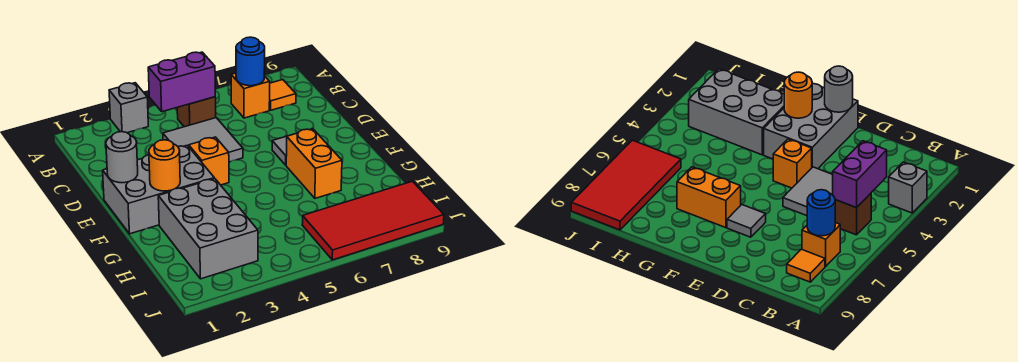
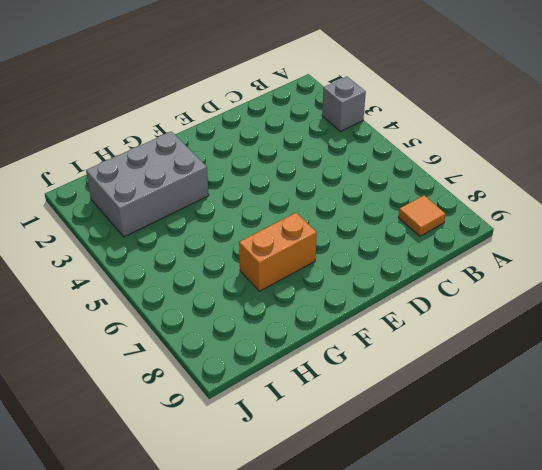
none -> brown 1x1 brick [177,97,216,127]
none -> orange 1x1 brick [231,73,270,118]
none -> grey 2x2 tile [163,118,243,162]

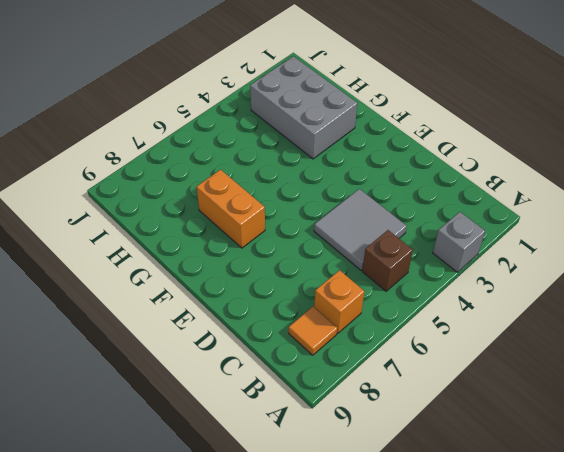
none -> grey 2x3 brick [103,145,214,234]
none -> orange 1x1 brick [189,137,229,185]
none -> grey 1x1 tile [272,136,287,165]

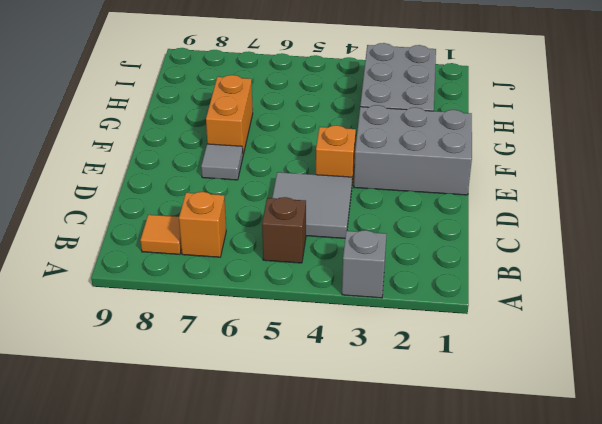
none -> red 2x4 tile [302,181,444,260]
none -> purple 1x2 brick [148,52,215,112]
none -> blue 1x1 round brick [236,37,265,86]

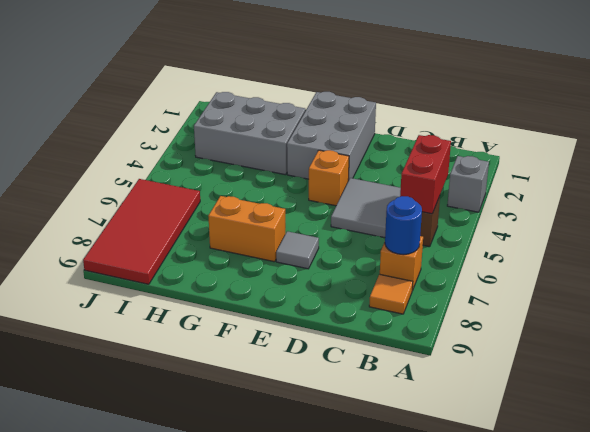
red 1x2 brick [400,135,451,214] -> purple 1x2 brick [148,52,215,112]
none -> grey 1x1 round brick [106,132,138,183]
none -> orange 1x1 round brick [149,140,180,191]

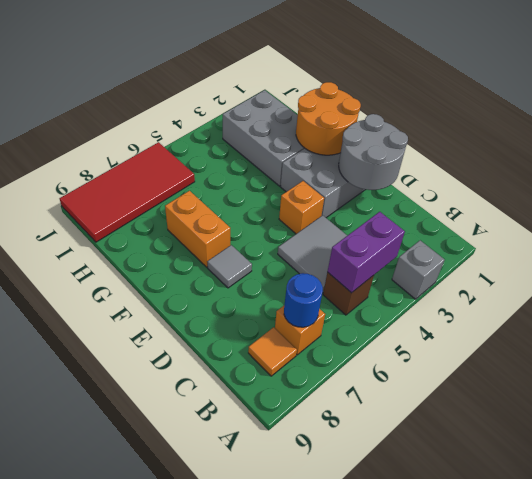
grey 2x2 round brick [339,114,408,190] -> grey 1x1 round brick [106,132,138,183]
orange 2x2 round brick [296,82,361,155] -> orange 1x1 round brick [149,140,180,191]

